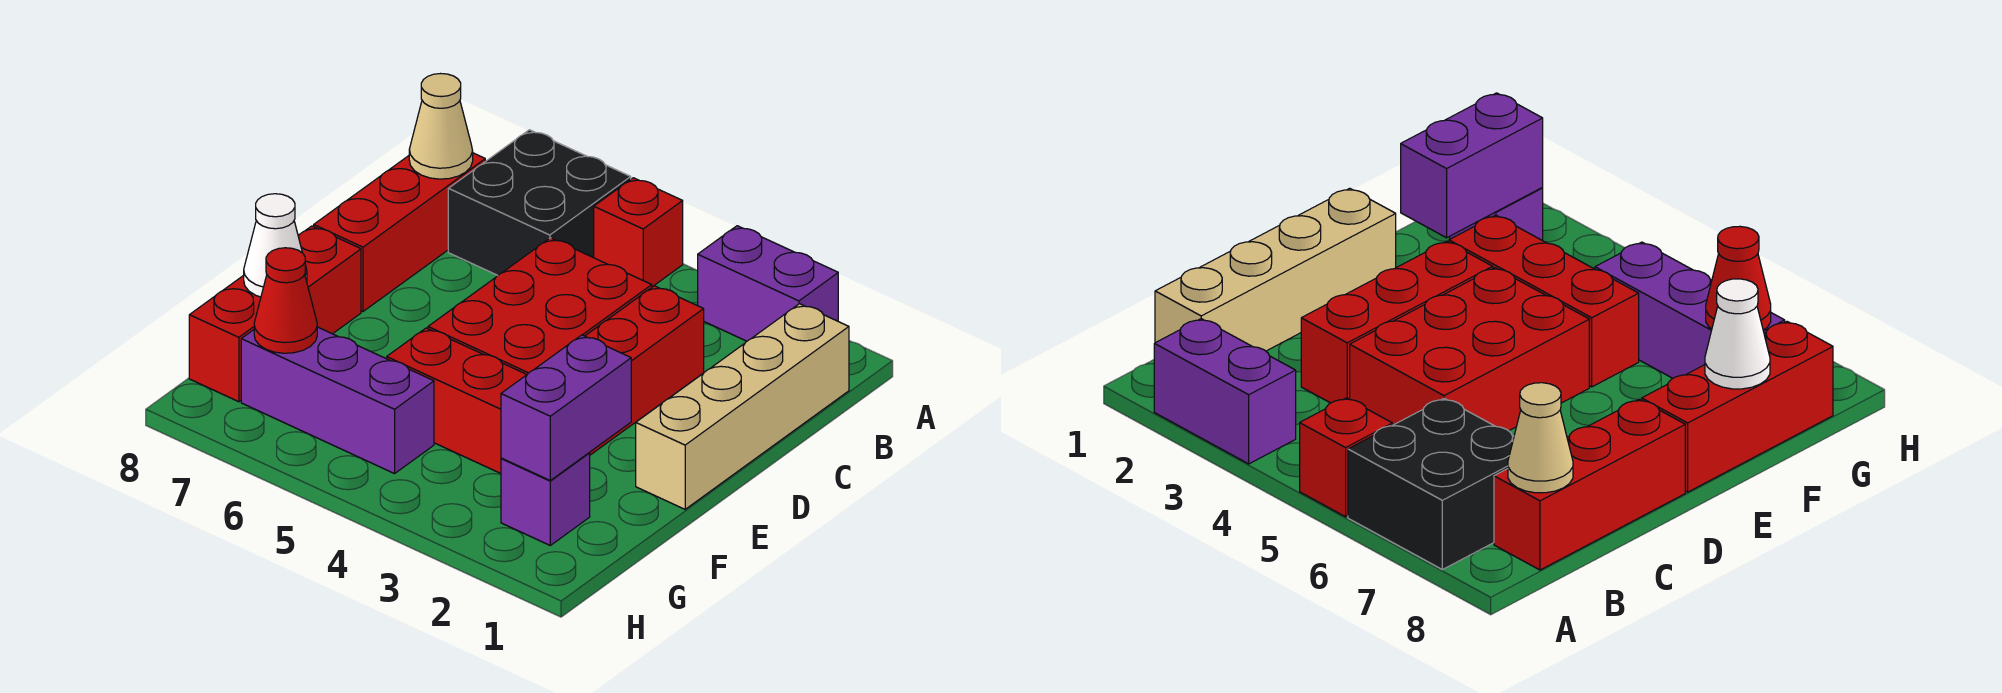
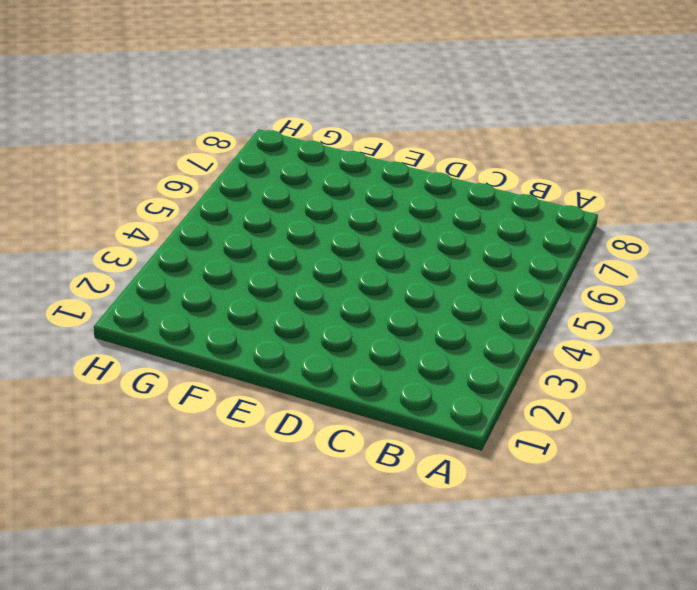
none -> purple 1x2 brick [698,226,838,341]
none -> red 1x1 brick [594,178,683,287]
none -> black 2x2 brick [448,130,631,276]

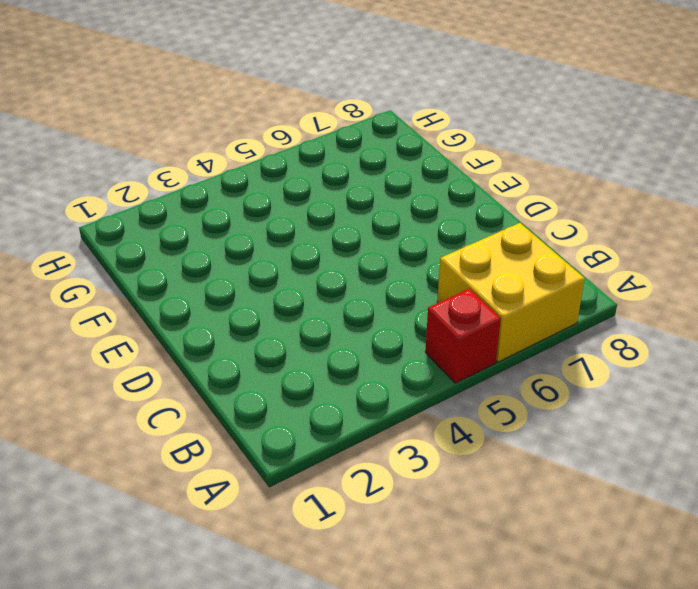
yellow 2x2 brick [437,223,585,362] -> black 2x2 brick [448,130,631,276]
none -> purple 1x2 brick [698,226,838,341]
none -> tan 1x4 brick [636,304,849,509]
none -> red 1x3 brick [314,153,485,311]

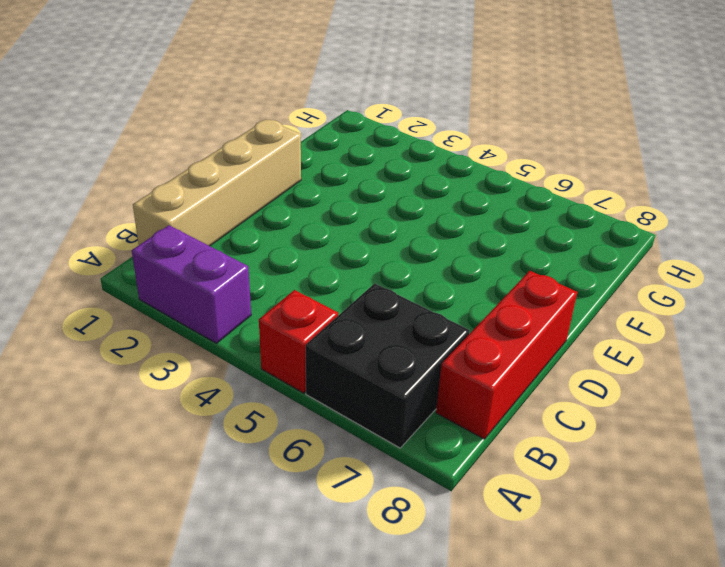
none -> red 1x3 brick [585,286,704,455]
none -> red 2x3 brick [428,238,652,374]
none -> red 1x3 brick [189,226,361,402]

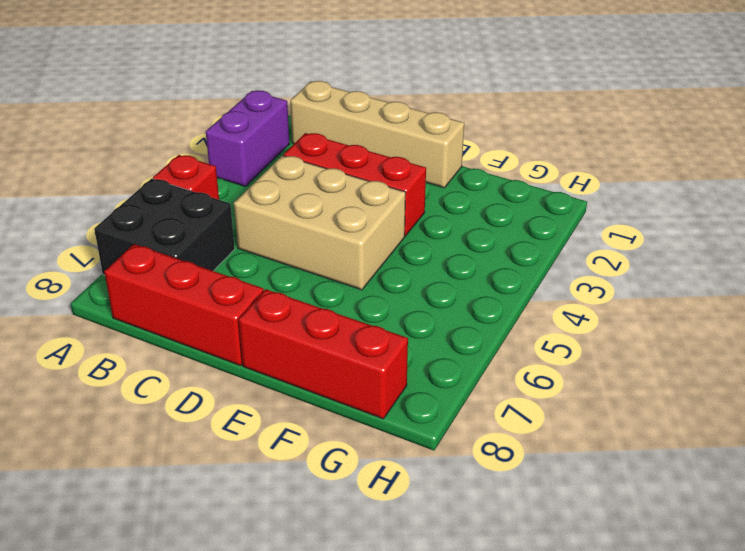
tan 2x3 brick [234,156,406,290] -> red 2x3 brick [428,238,652,374]
none -> red 1x3 brick [387,328,527,473]
none -> purple 1x1 brick [501,453,590,545]
none -> purple 1x3 brick [241,327,434,474]

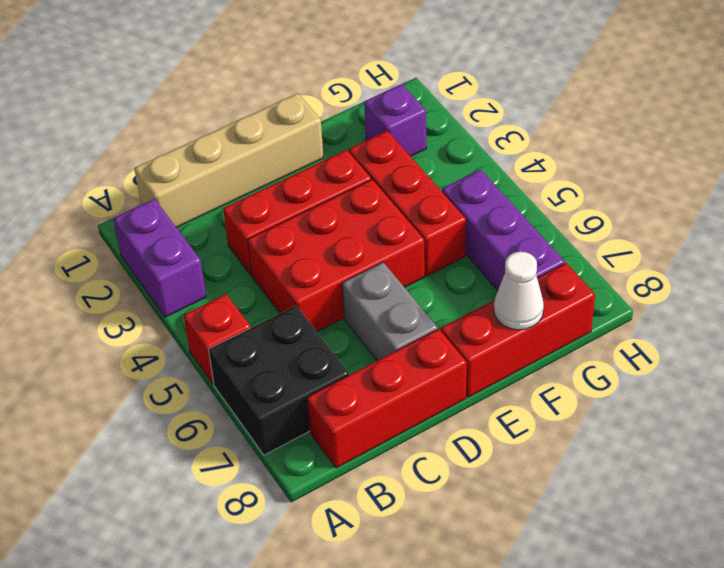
grey 1x2 brick [342,262,438,361] -> none
none -> tan 1x1 cone [409,74,473,179]
none -> purple 1x2 brick [501,335,631,480]
none -> red 1x1 cone [254,248,317,353]

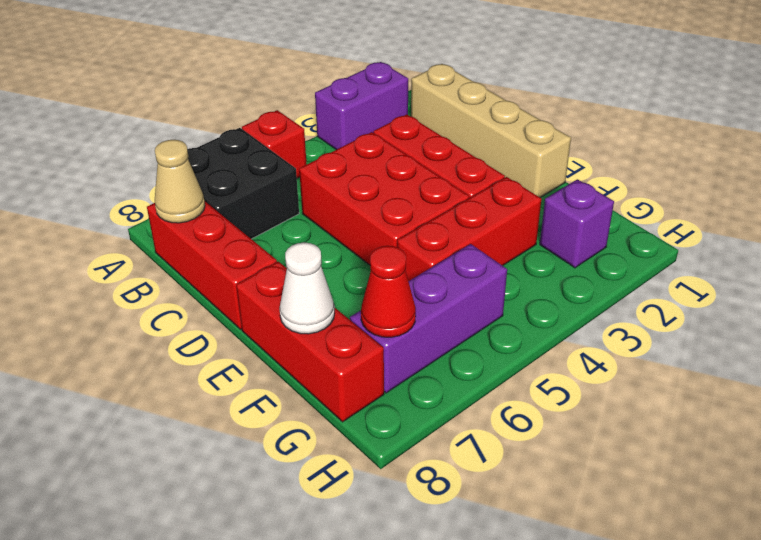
none -> purple 1x2 brick [501,335,631,480]

